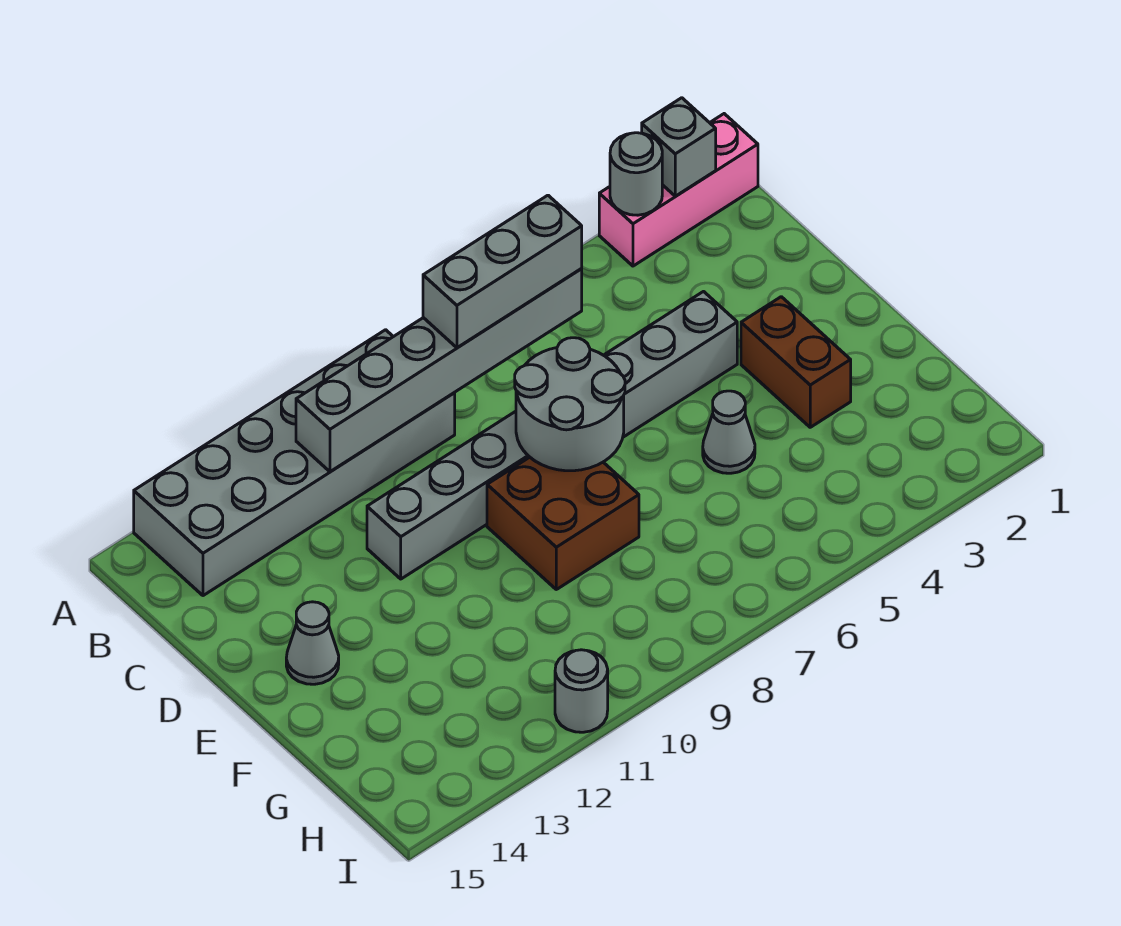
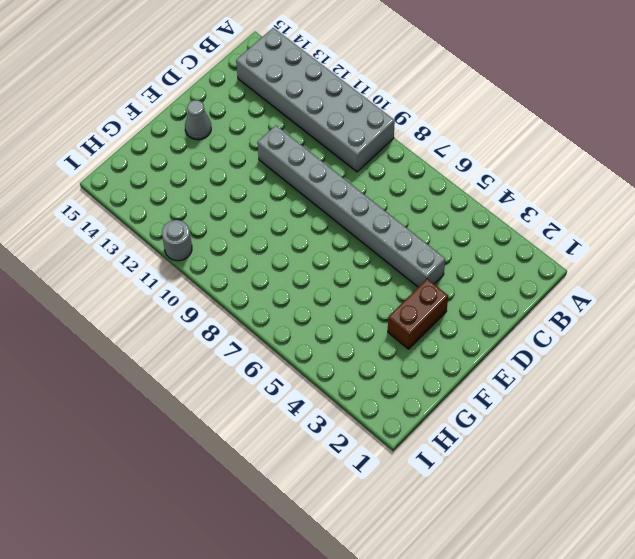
none -> pink 1x3 brick [599,114,758,266]
none -> brown 2x2 brick [487,457,639,589]
none -> grey 1x1 cone [703,391,755,473]

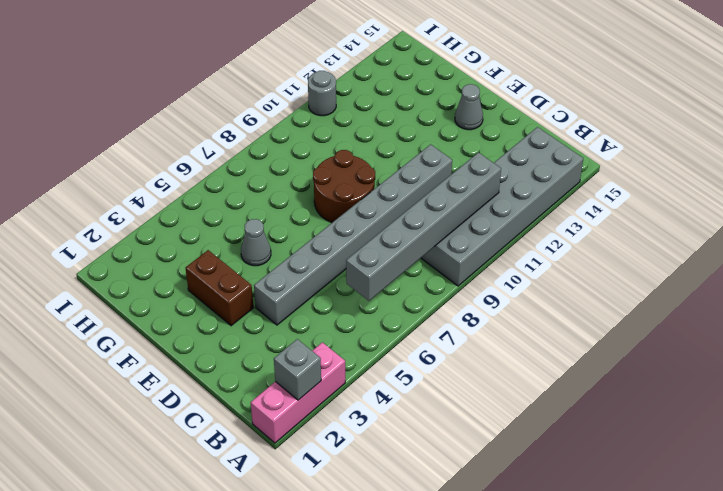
brown 2x2 round brick [313,150,375,223] -> brown 2x2 brick [487,457,639,589]
none -> grey 1x1 round brick [610,133,662,215]
none -> grey 2x2 round brick [515,338,625,471]
none -> grey 1x3 brick [423,195,582,348]

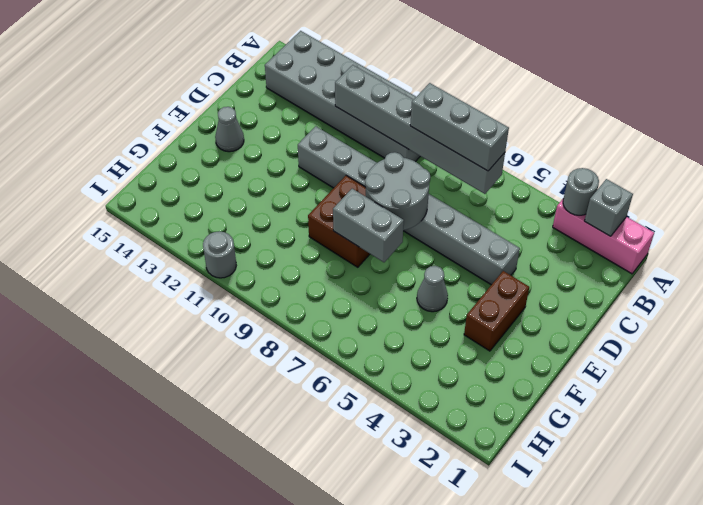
grey 1x2 brick [333,189,404,262] -> none

